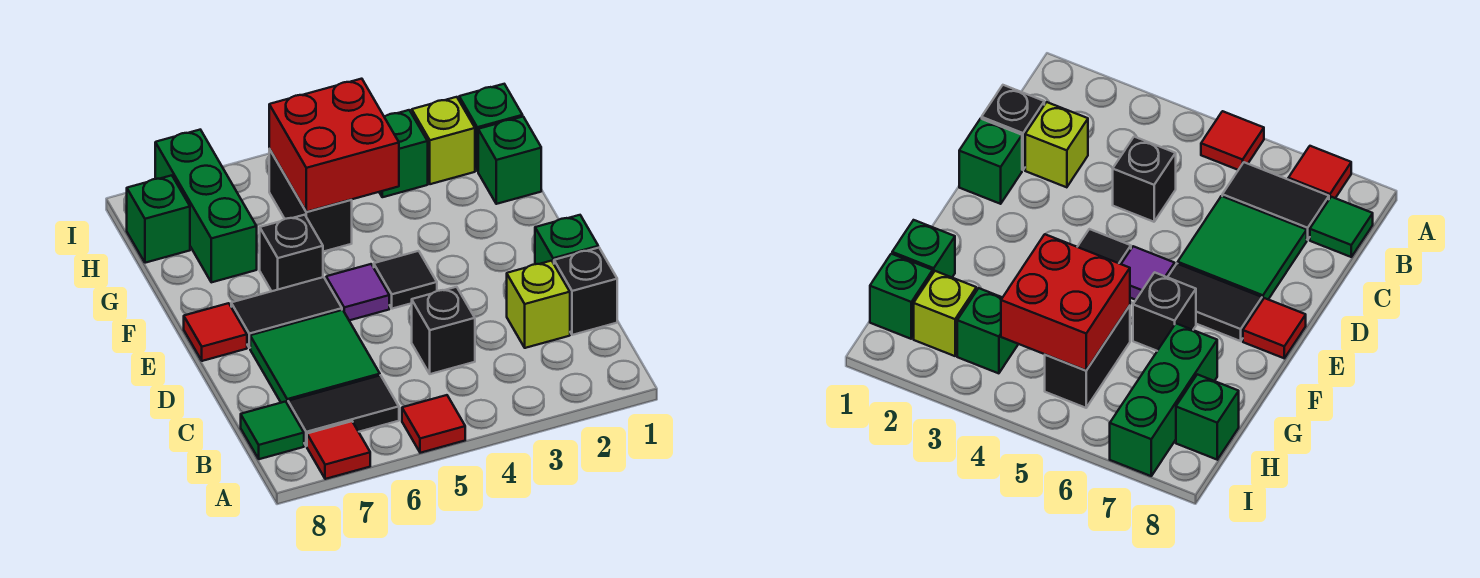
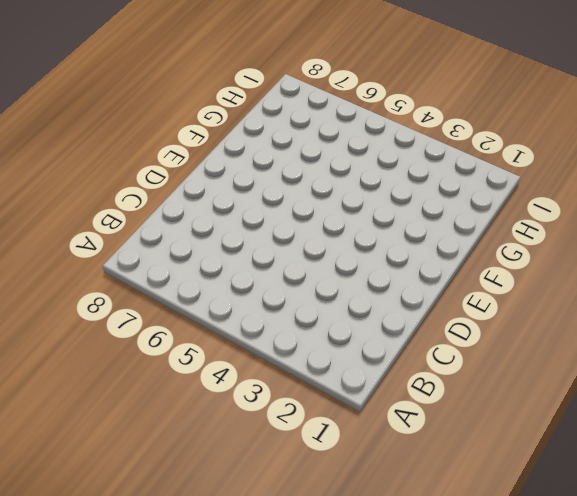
none -> red 1x1 tile [402,395,465,453]
none -> red 1x1 tile [307,421,370,479]
none -> black 1x2 tile [288,375,399,446]

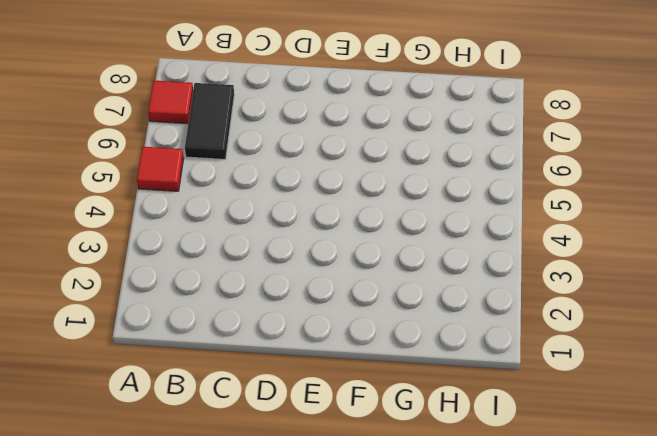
none -> green 1x1 tile [241,402,304,459]
none -> black 1x1 brick [554,248,617,335]
none -> lime 1x1 brick [507,261,570,348]

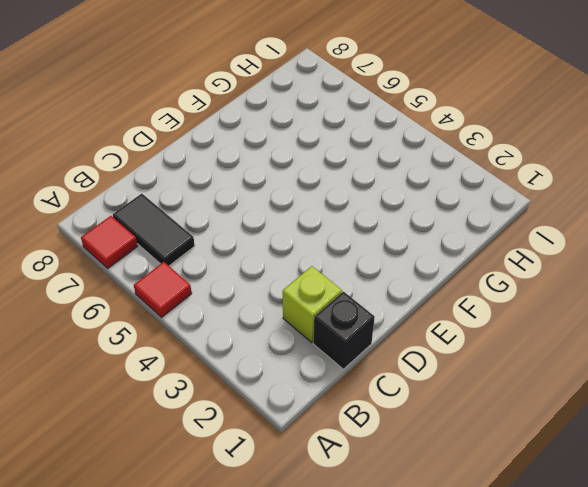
none -> green 1x1 tile [241,402,304,459]
none -> black 1x1 brick [412,287,475,374]
none -> green 2x2 tile [250,310,380,404]

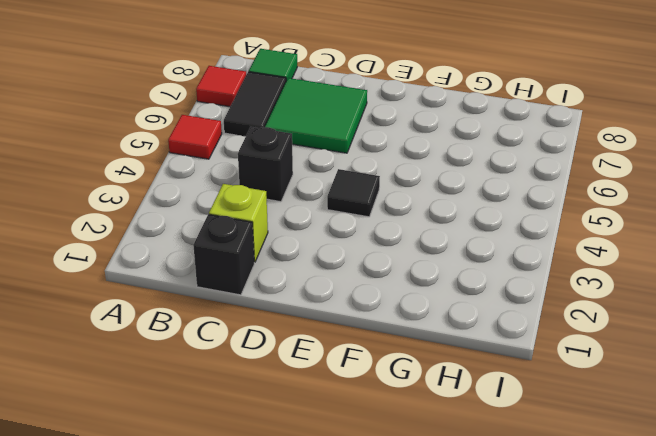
none -> green 1x1 brick [535,215,598,264]
none -> purple 1x1 tile [326,264,389,320]
none -> black 1x2 tile [231,277,342,348]

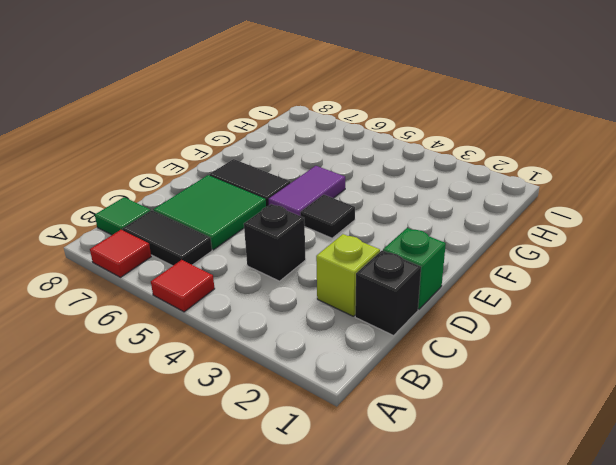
purple 1x2 tile [268,166,345,216] -> purple 1x1 tile [326,264,389,320]
none -> red 1x1 tile [184,303,247,361]
none -> black 1x1 brick [260,215,323,291]
none -> green 1x1 brick [478,117,541,204]

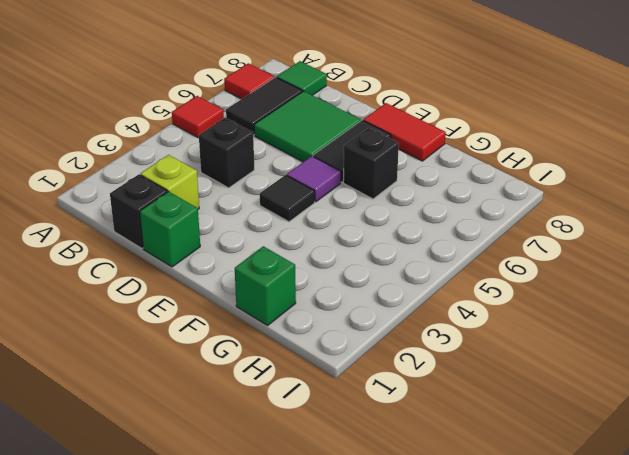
red 1x2 tile [363,103,446,161] -> red 1x1 tile [184,303,247,361]
none -> black 1x2 brick [269,149,352,252]
none -> green 1x3 brick [155,130,257,282]
none -> green 1x1 brick [459,84,523,171]

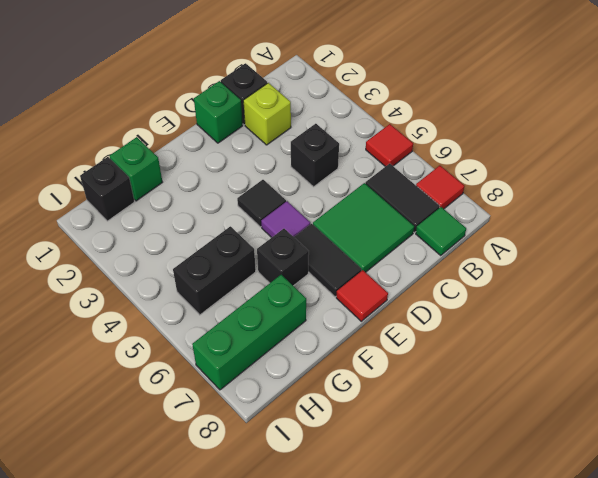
black 1x1 brick [80,157,135,221] -> green 1x1 brick [459,84,523,171]
none -> lime 1x1 brick [412,97,475,184]
none -> green 1x1 brick [379,110,428,197]
none -> green 1x1 brick [127,175,190,263]

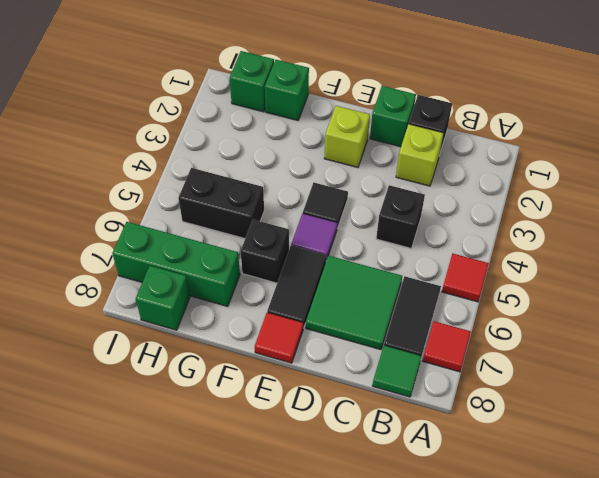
lime 1x1 brick [324,106,370,167] -> lime 1x1 brick moved to [412,97,475,184]
none -> green 1x1 brick [379,110,428,197]
none -> red 2x2 brick [269,79,399,212]

